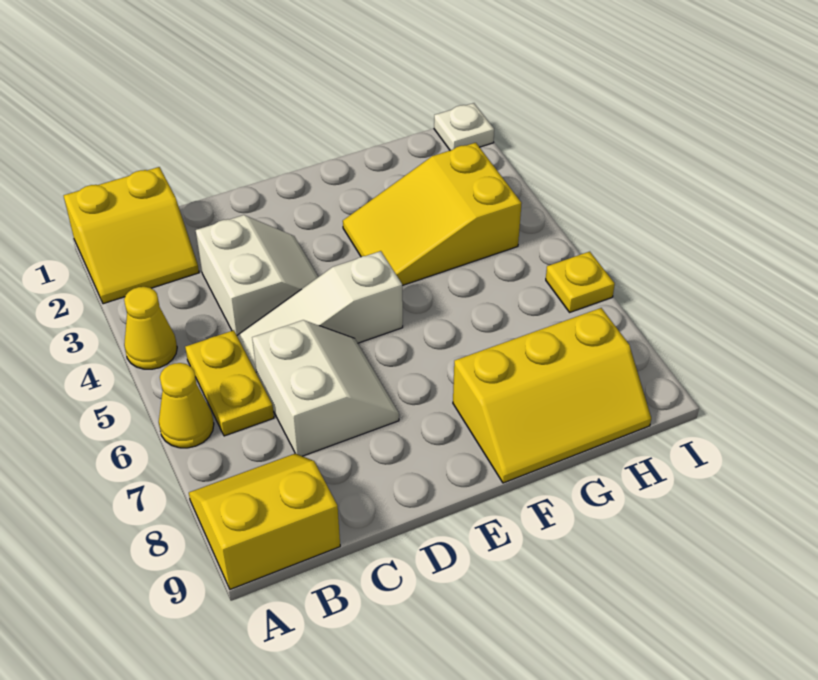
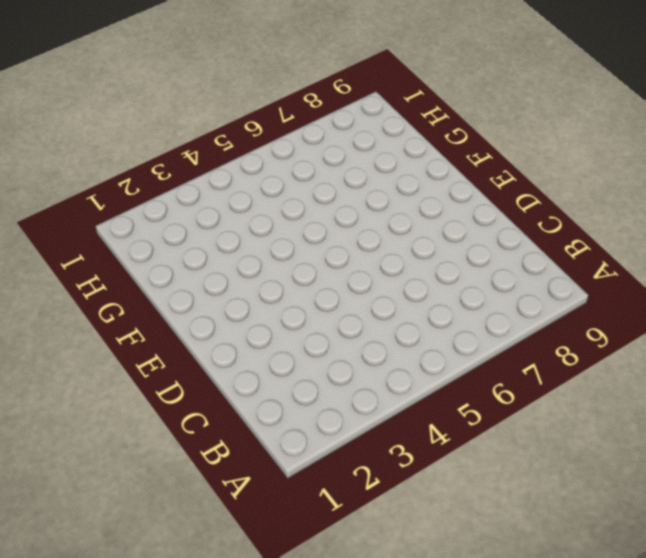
none -> yellow 2x2 slope [64,167,199,304]
none -> yellow 1x1 cone [124,287,177,369]
none -> yellow 1x1 cone [159,363,214,448]

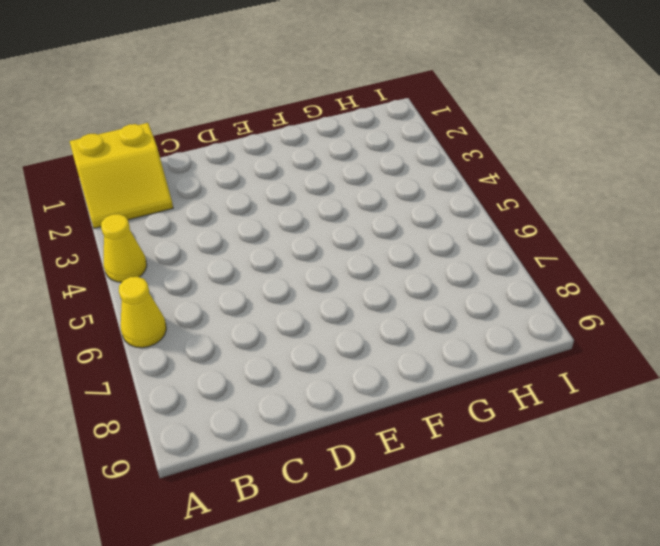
none -> yellow 2x2 slope [189,453,340,589]
none -> yellow 1x2 plate [185,330,274,436]
none -> white 2x2 slope [196,215,318,335]

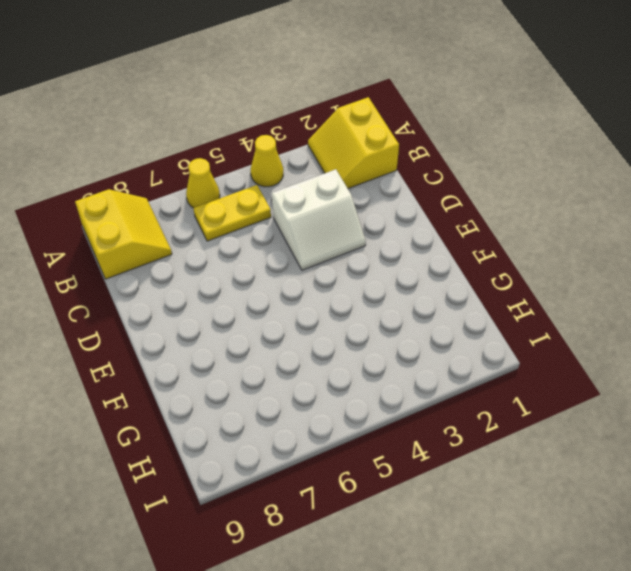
none -> white 1x3 slope [237,251,403,373]
none -> white 2x2 slope [252,320,399,456]
none -> yellow 2x3 slope [343,143,522,286]

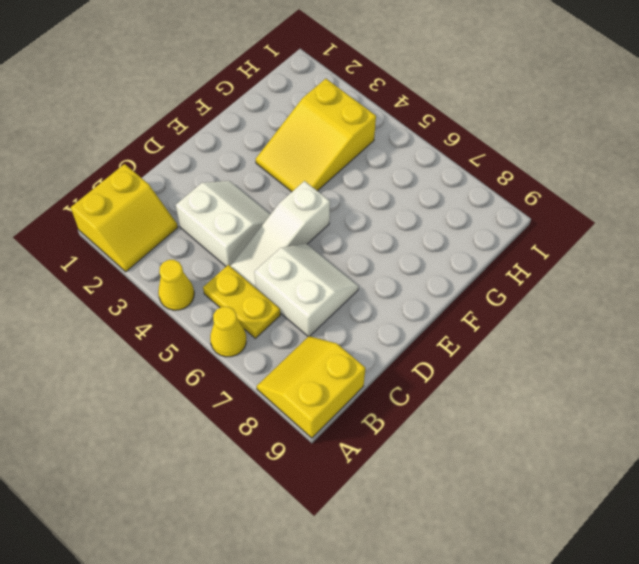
none -> yellow 2x3 slope [453,308,651,483]
none -> white 1x1 plate [434,103,494,150]
none -> yellow 1x1 plate [546,252,615,312]

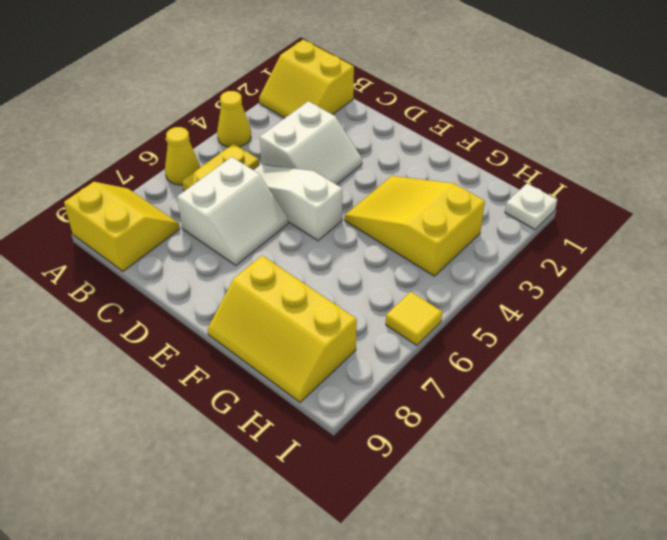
yellow 1x1 tile [386,292,442,345] -> yellow 1x1 plate [546,252,615,312]

